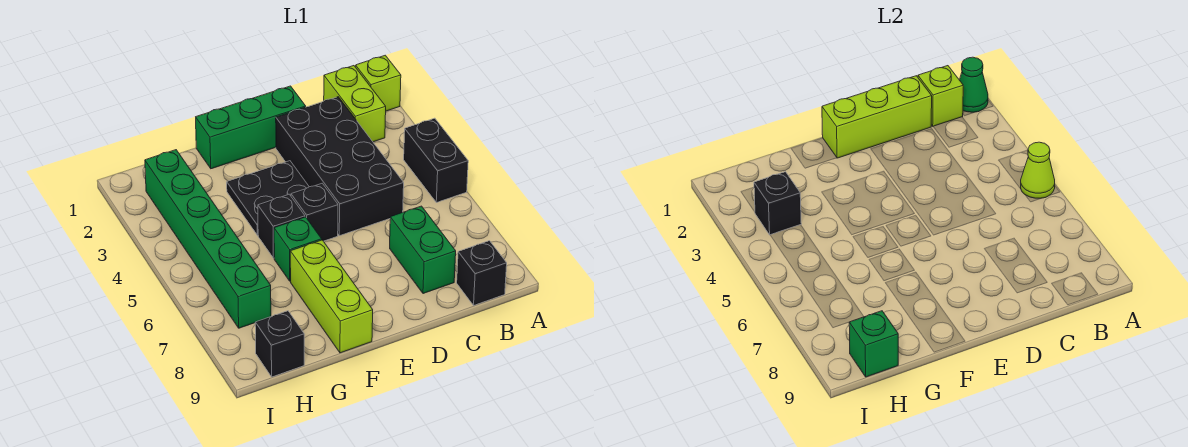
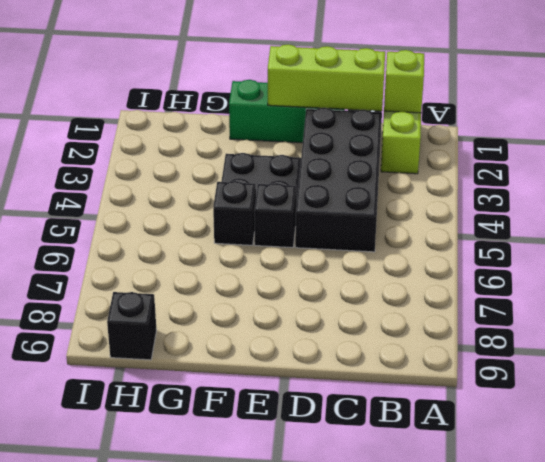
none -> lime 1x1 brick [356,55,401,111]
none -> black 1x2 brick [404,118,468,203]
none -> black 1x1 brick [457,241,507,305]

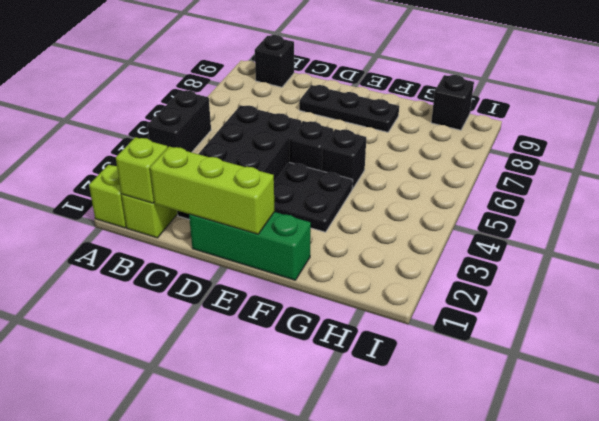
black 1x3 plate [299,85,399,132] -> lime 1x3 brick [290,240,373,353]
none -> green 1x2 brick [390,206,456,294]
none -> green 1x1 brick [274,217,322,281]
none -> green 1x6 brick [145,150,271,328]

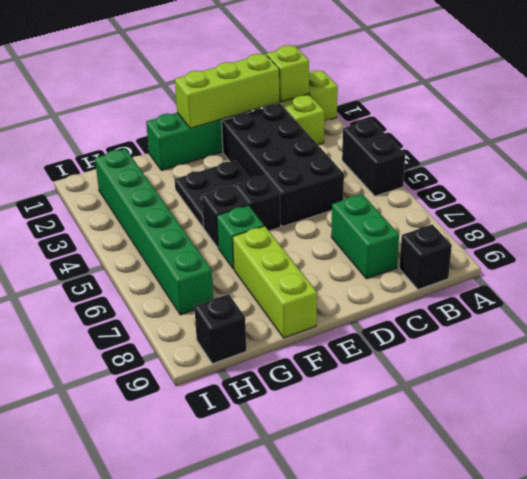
none -> green 1x1 cone [960,57,988,112]
none -> lime 1x1 cone [1021,142,1055,199]
none -> black 1x1 brick [754,172,801,235]

